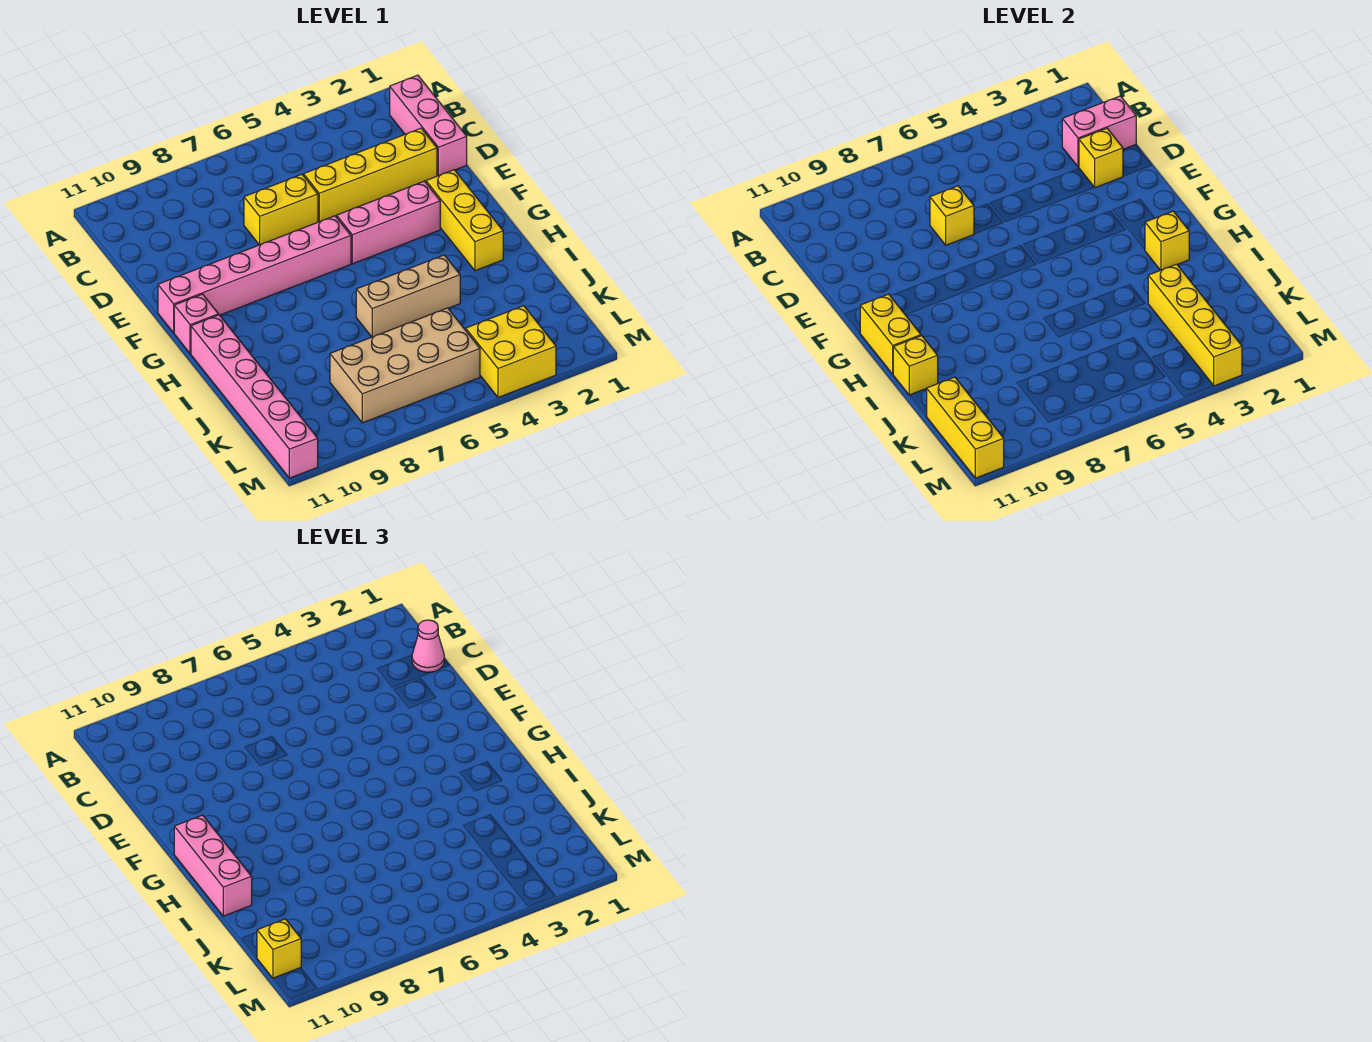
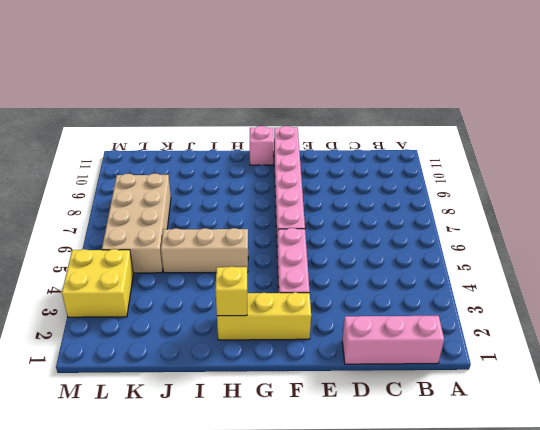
tan 1x3 brick [161,228,248,273] -> tan 1x3 brick turned to [356,255,460,337]
none -> yellow 1x4 brick [304,128,437,222]
none -> yellow 1x2 brick [244,174,318,245]
none -> pink 1x6 brick [191,315,318,478]

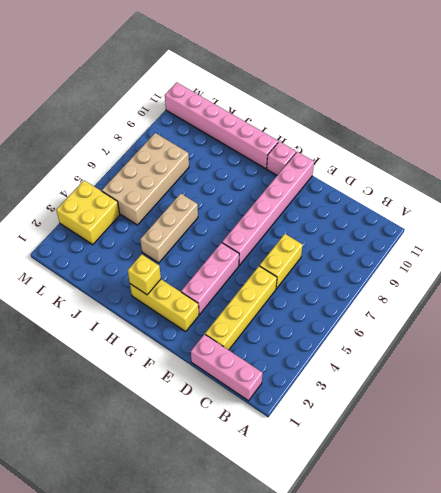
none -> pink 1x2 brick [1062,96,1136,167]
none -> yellow 1x1 brick [1079,128,1123,188]
none -> yellow 1x1 brick [930,186,974,245]

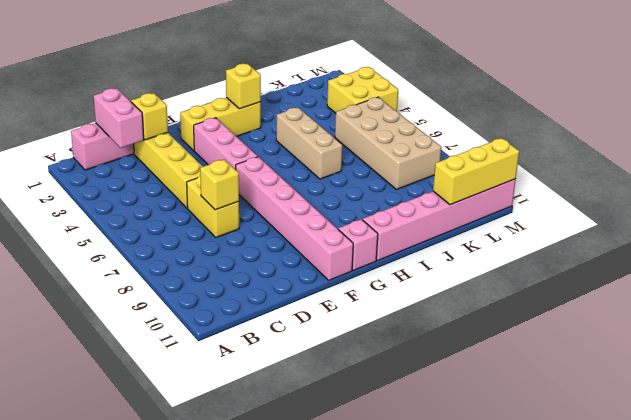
none -> yellow 1x2 brick [860,294,921,374]
none -> yellow 1x1 brick [893,336,938,395]
none -> yellow 1x4 brick [1148,264,1242,386]

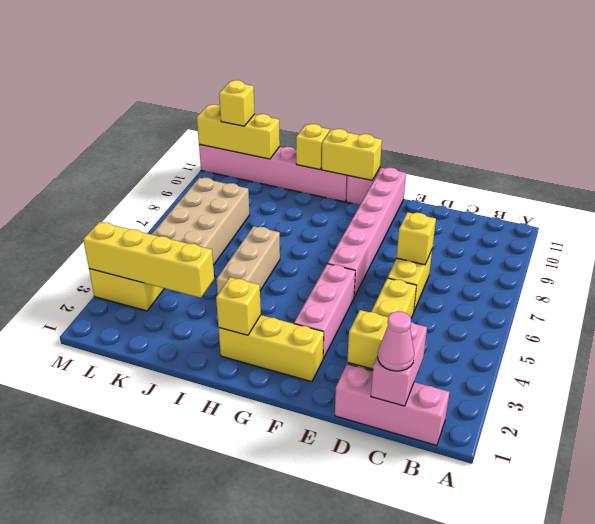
none -> pink 1x3 brick [174,815,252,916]

